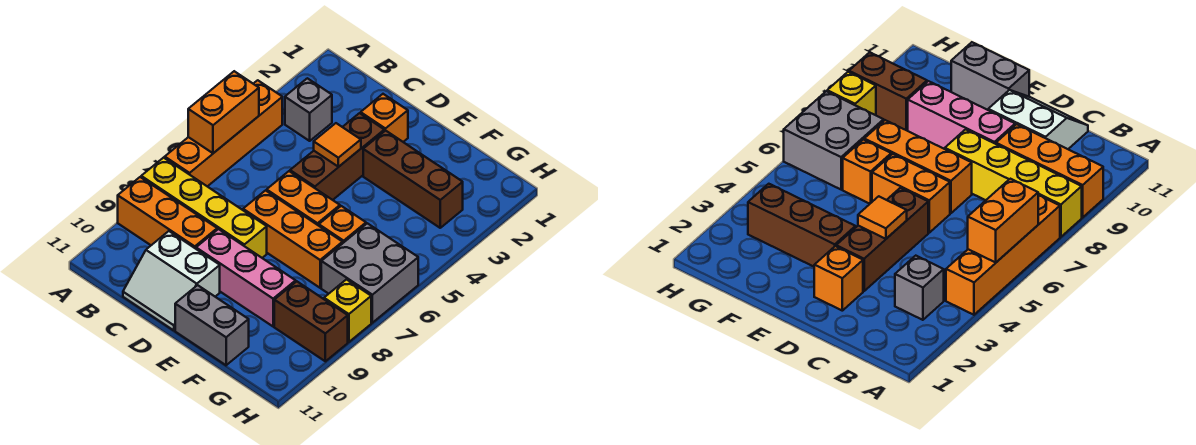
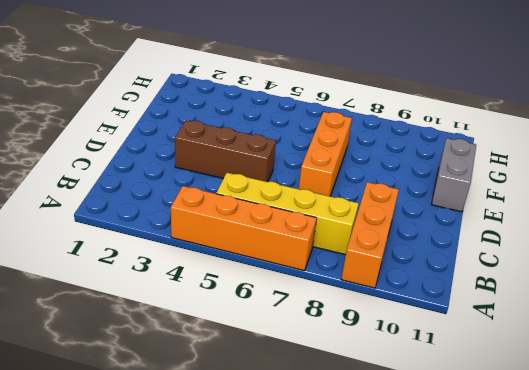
yellow 1x4 brick [216,173,359,255] -> yellow 1x4 brick turned to [141,158,267,258]
none -> grey 1x1 brick [285,78,332,141]
none -> white 2x2 slope [123,231,220,330]
none -> orange 1x1 brick [361,94,408,142]

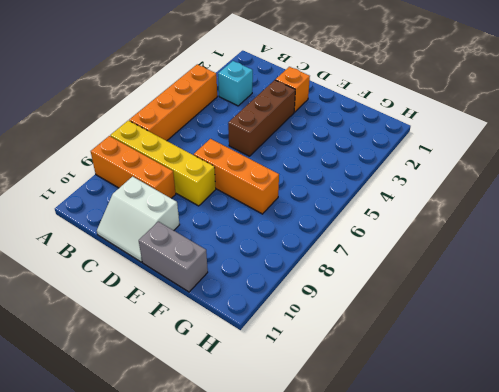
cyan 1x1 brick [218,61,253,106] -> grey 1x1 brick [285,78,332,141]
none -> orange 1x2 brick [267,171,340,226]
none -> pink 1x3 brick [196,229,296,326]
none -> brown 1x3 brick [363,130,463,228]

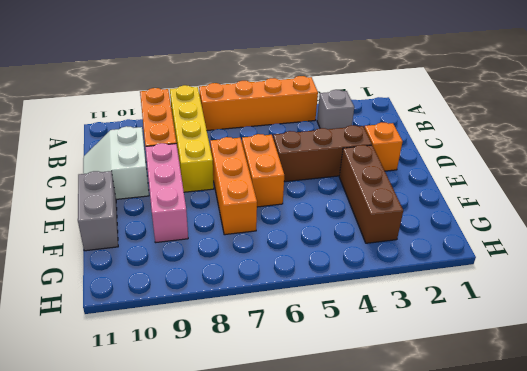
none -> orange 1x1 brick [319,206,366,243]
none -> grey 2x2 brick [321,223,418,323]
none -> brown 1x2 brick [274,281,348,361]

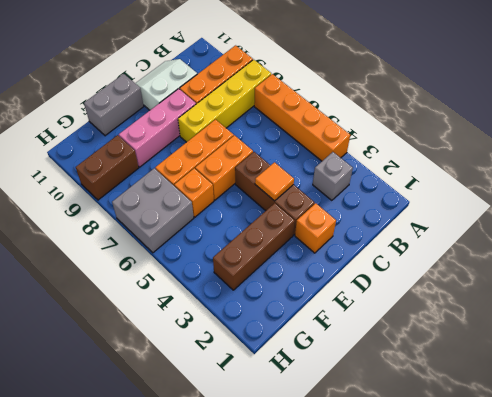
none -> yellow 1x1 brick [324,279,371,342]
none -> orange 1x2 brick [188,71,259,153]

